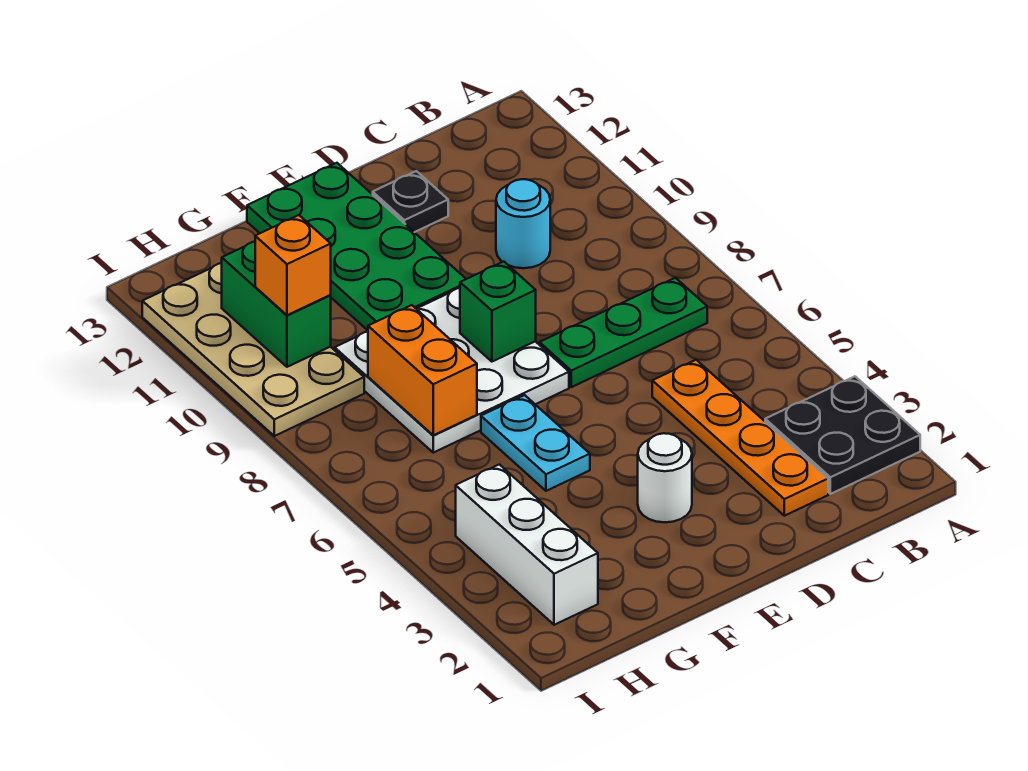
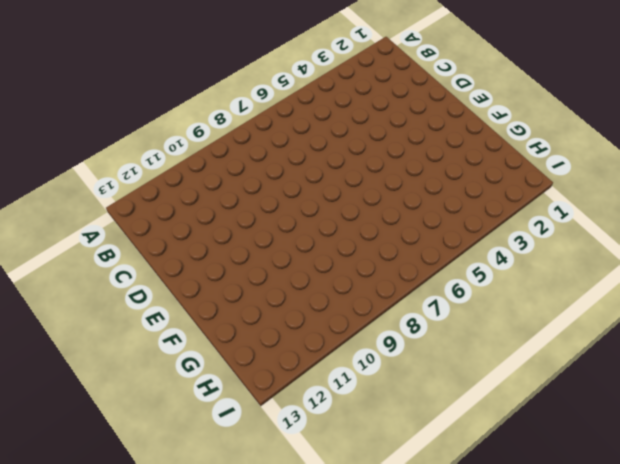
none -> black 2x2 plate [765,376,920,494]
none -> green 1x3 plate [540,278,707,387]
none -> orange 1x4 plate [652,360,828,516]

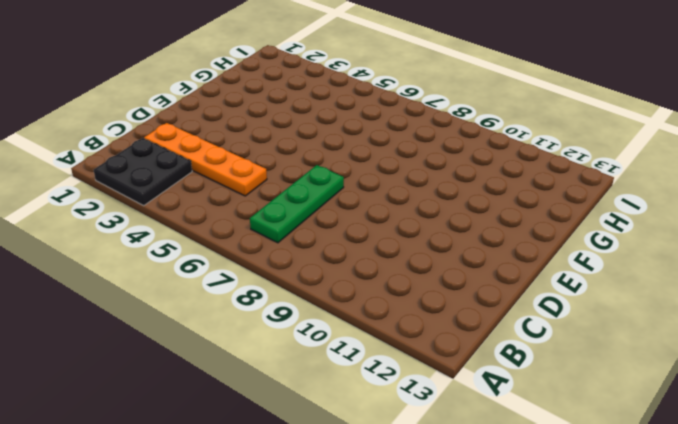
none -> cyan 1x1 round brick [496,179,550,268]
none -> black 1x1 plate [373,171,448,232]
none -> white 1x1 round brick [638,433,692,522]

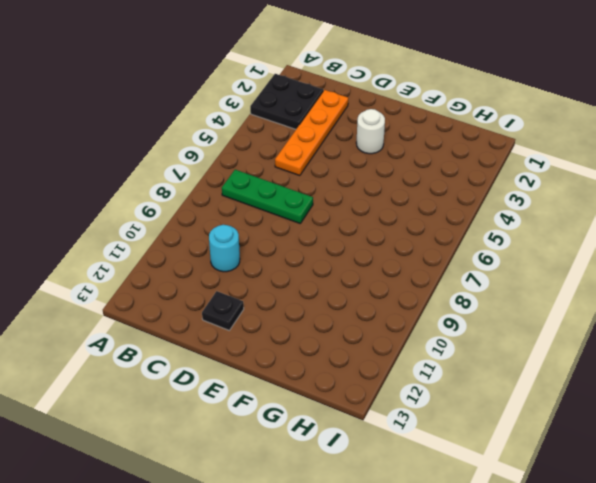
none -> white 3x3 plate [335,288,569,453]
none -> green 2x4 plate [247,163,466,330]
none -> cyan 1x2 plate [481,395,590,491]

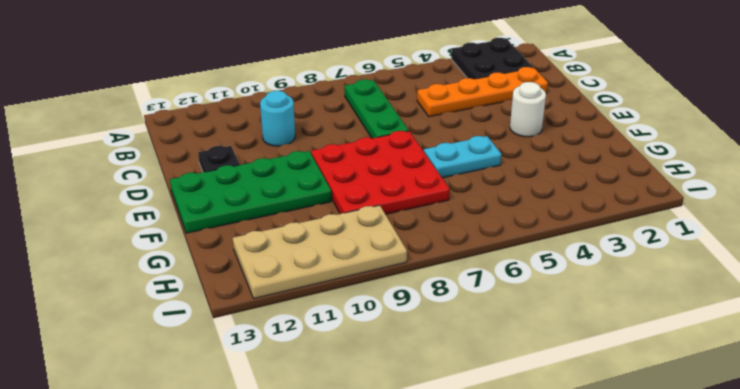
red 3x3 plate [311,131,450,214] -> white 3x3 plate [335,288,569,453]
none -> white 1x3 brick [456,464,598,625]
none -> green 1x1 brick [460,262,536,362]
none -> orange 1x2 brick [368,305,477,435]

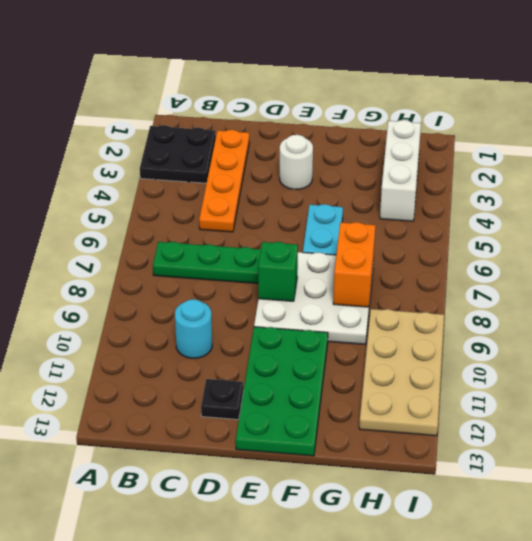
none -> green 1x2 brick [222,242,331,367]
none -> orange 1x1 brick [255,215,331,315]

